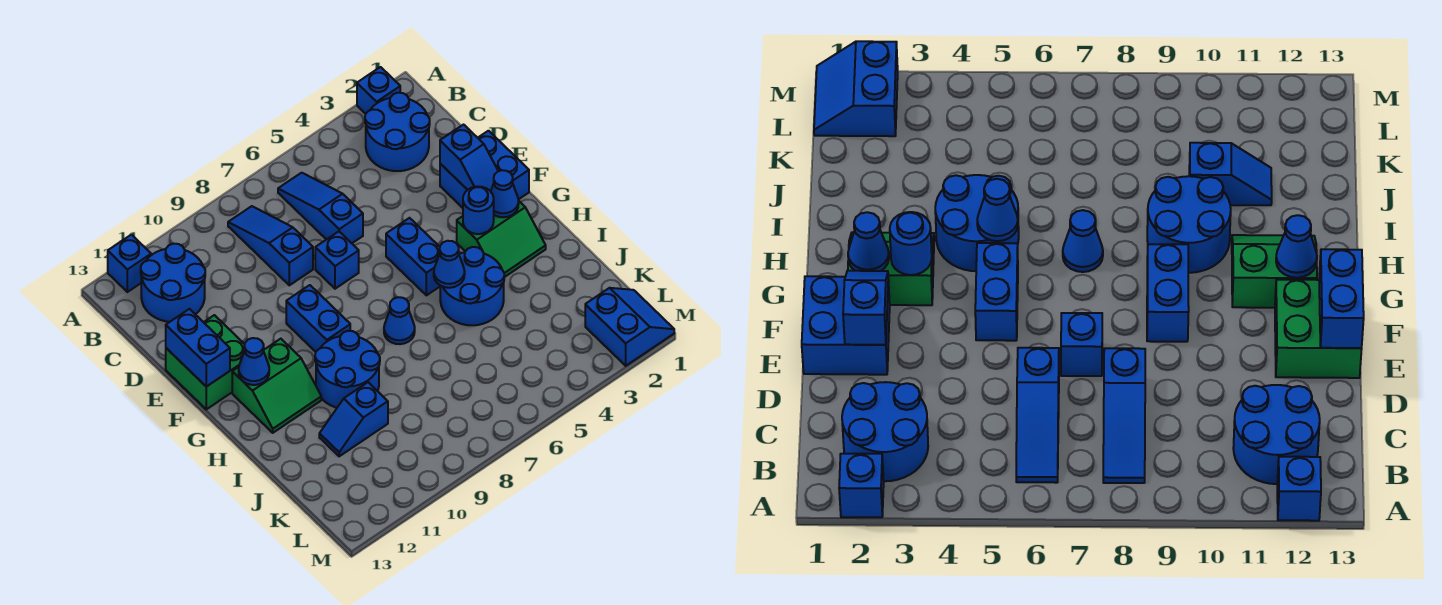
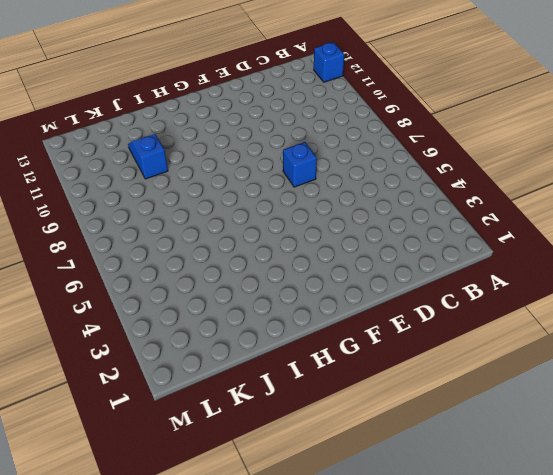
none -> blue 1x1 brick [357,67,400,114]
none -> blue 2x2 round brick [365,93,430,171]
none -> blue 1x3 slope [278,173,363,243]

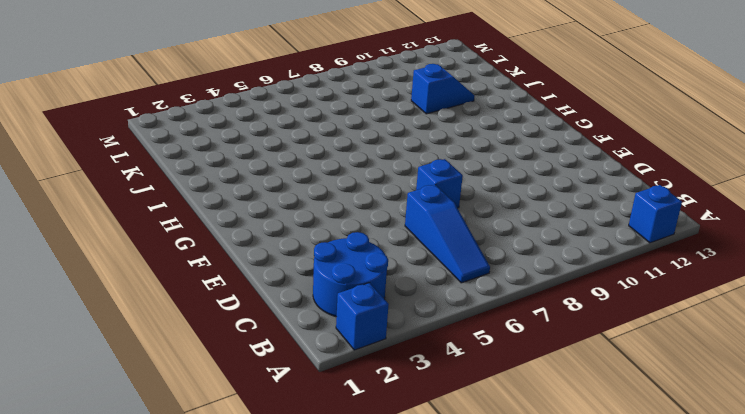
none -> blue 1x3 slope [228,206,313,285]
none -> blue 2x2 round brick [141,244,205,322]
none -> blue 2x2 brick [440,131,529,208]

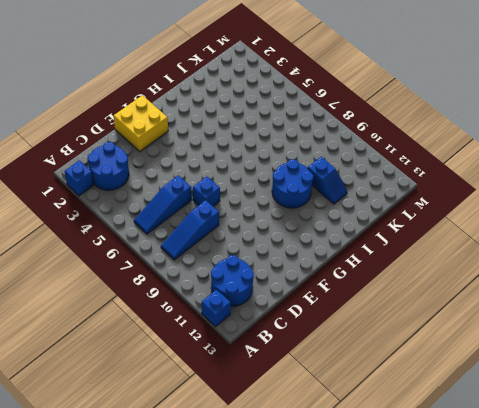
yellow 2x2 brick [114,95,168,152] -> blue 2x2 brick [440,131,529,208]
none -> green 2x2 brick [166,315,245,409]
none -> blue 1x2 brick [386,218,440,295]
none -> blue 1x2 brick [286,285,350,352]

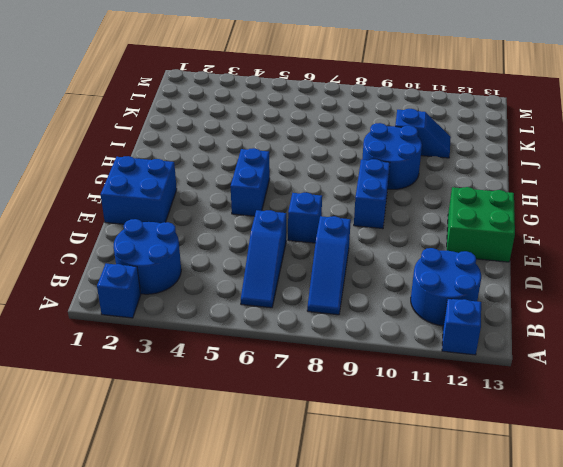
none -> green 2x2 slope [457,201,546,277]
none -> green 2x2 slope [232,339,321,433]
none -> blue 2x2 round brick [440,247,504,325]

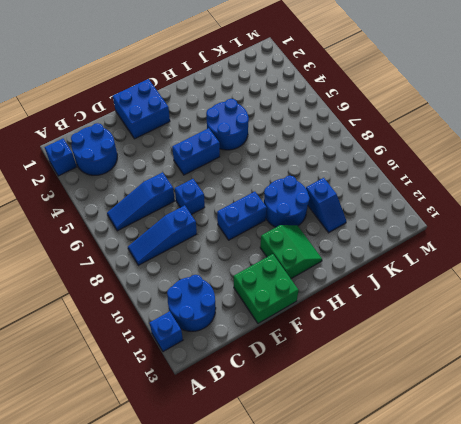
none -> green 2x2 slope [457,201,546,277]
none -> blue 1x1 cone [384,297,415,344]
none -> blue 2x2 slope [585,288,674,366]

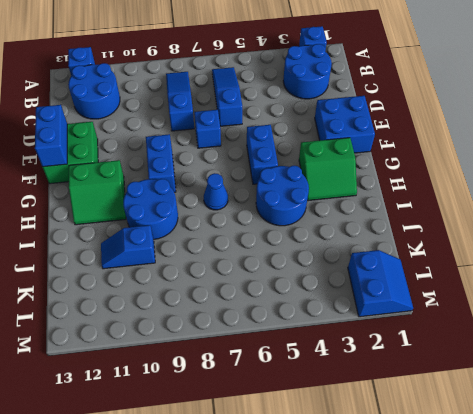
none -> blue 1x2 slope [440,125,498,191]
none -> blue 1x1 cone [491,170,519,217]
none -> blue 1x1 round brick [463,186,494,234]

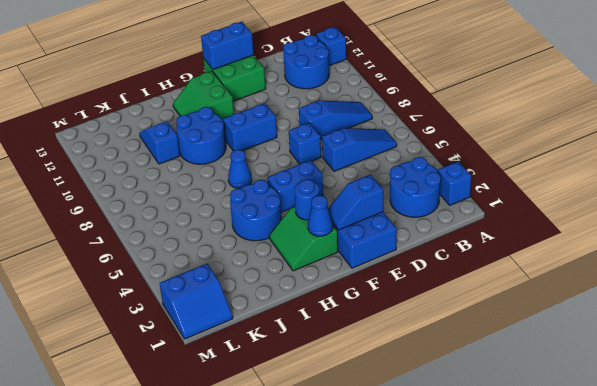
none -> blue 1x1 cone [239,338,269,385]
none -> blue 1x1 cone [434,241,465,288]

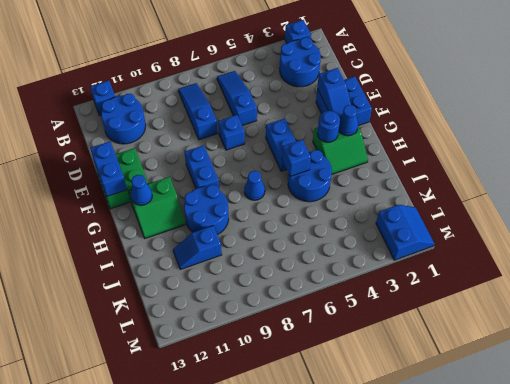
blue 1x1 brick [282,140,311,176] -> blue 1x1 cone [434,241,465,288]

